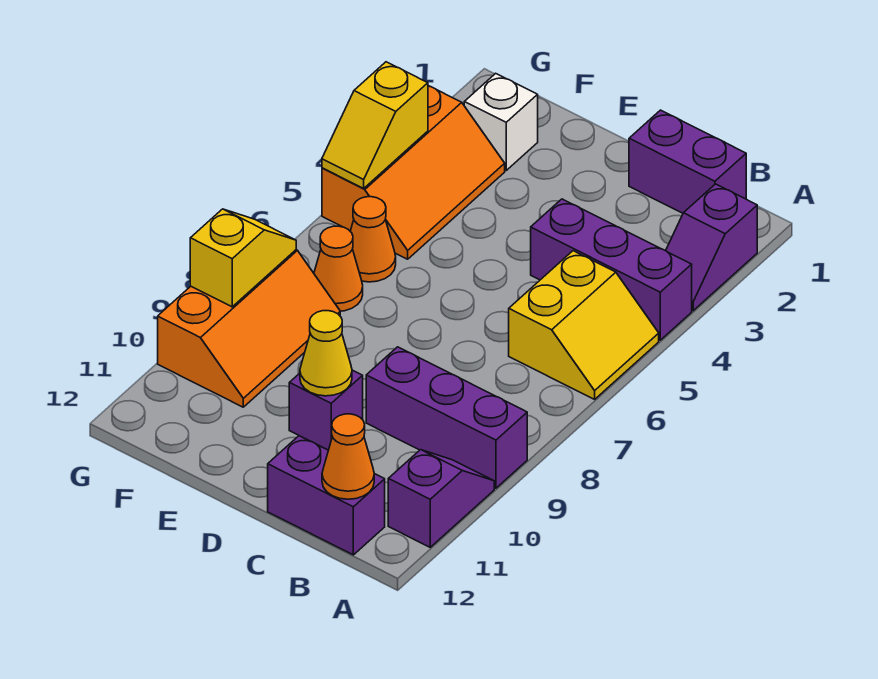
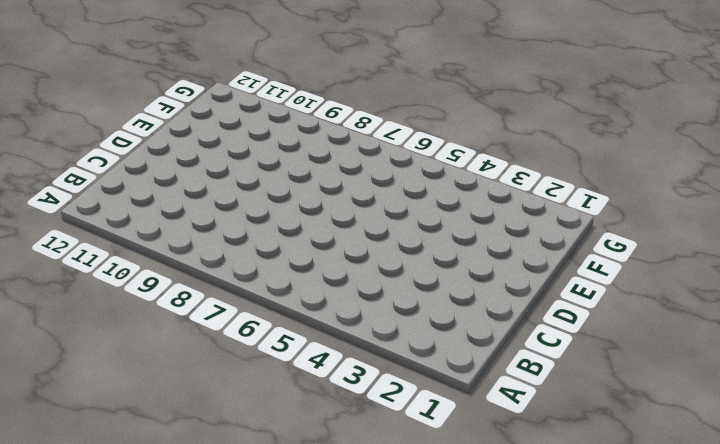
none -> purple 1x2 slope [666,184,757,311]
none -> purple 1x3 brick [531,199,692,340]
none -> yellow 2x2 slope [509,251,659,399]

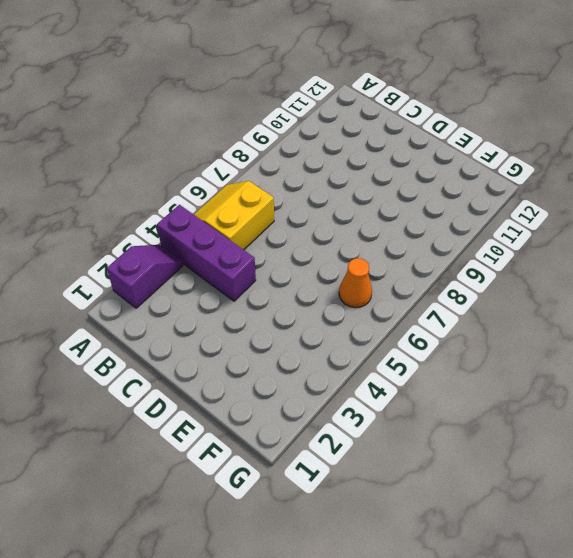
none -> purple 1x3 brick [366,347,527,488]
none -> purple 1x2 slope [388,450,494,547]
none -> purple 1x2 brick [629,110,746,213]

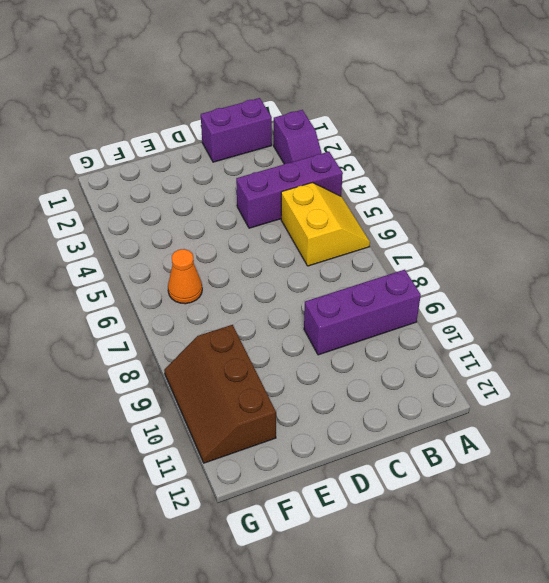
brown 2x3 slope [164,325,276,463] -> orange 2x3 slope [158,250,340,407]
none -> purple 1x2 slope [388,450,494,547]
none -> purple 1x2 brick [268,436,385,555]
none -> purple 1x1 brick [289,370,363,450]

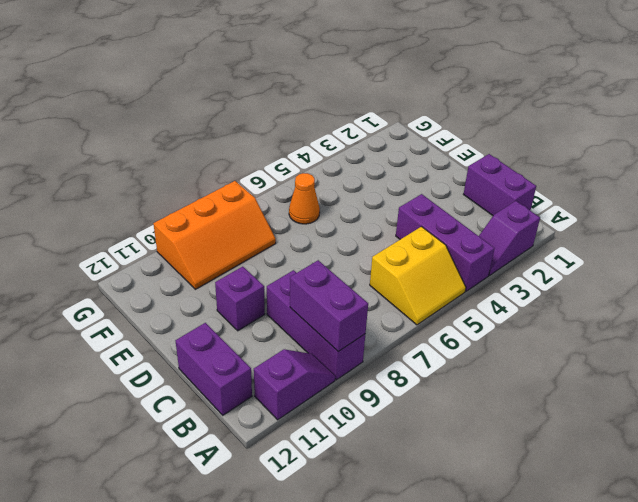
purple 1x2 brick [290,260,368,351] -> none
none -> white 1x1 brick [464,73,538,170]
none -> orange 2x3 slope [322,86,505,259]
none -> orange 1x1 cone [314,226,363,311]

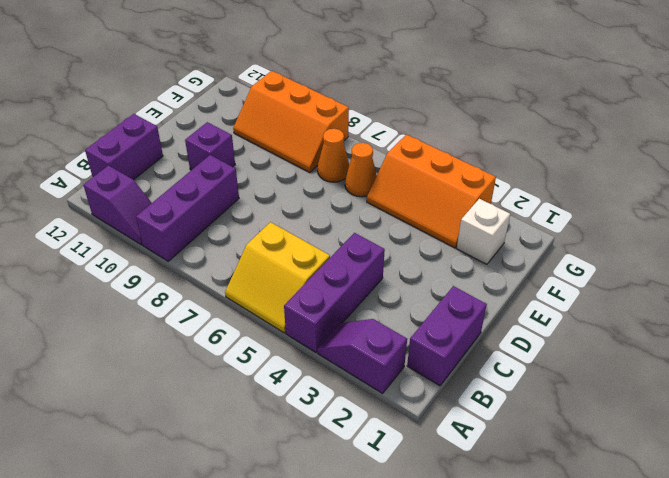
none -> orange 1x1 cone [322,414,374,499]
none -> yellow 1x1 cone [300,311,352,396]
none -> yellow 1x2 slope [322,62,428,188]

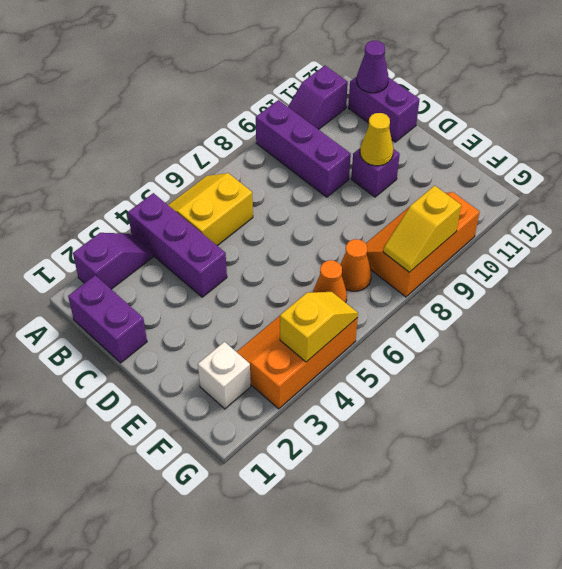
purple 1x1 cone [357,41,389,93] -> orange 1x1 cone [322,414,374,499]

